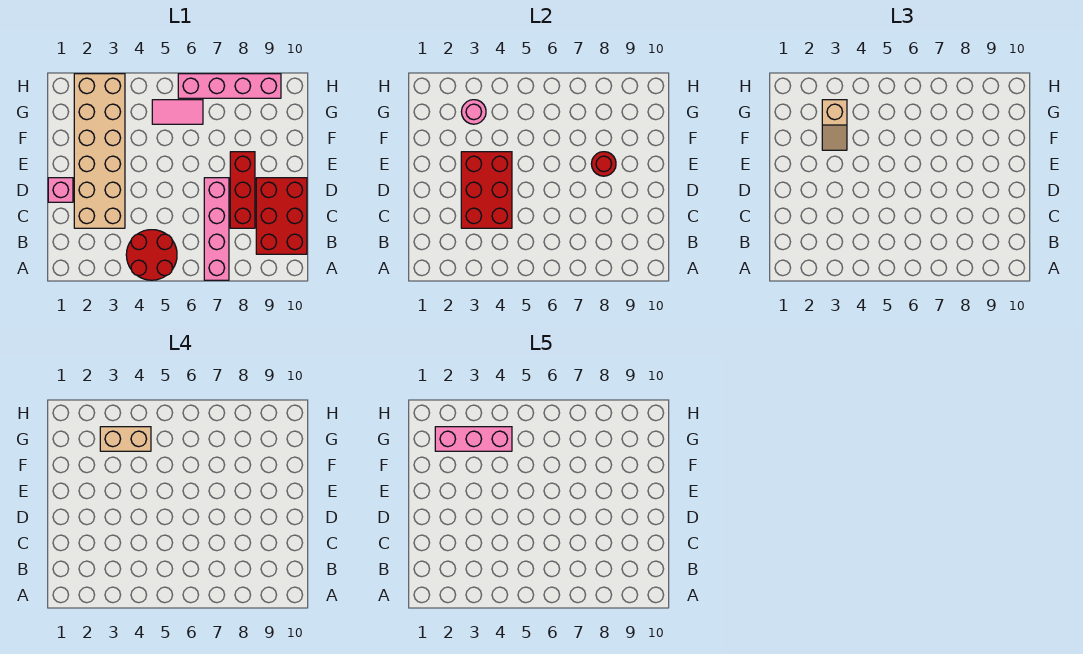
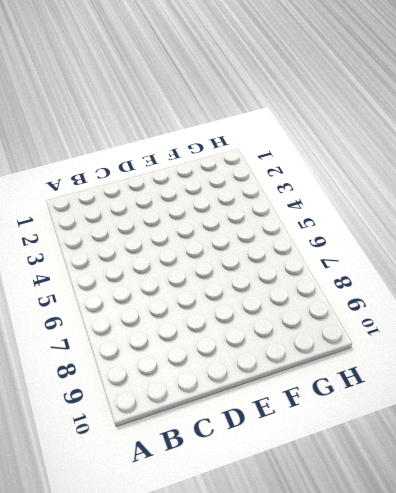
none -> red 2x2 round brick [126,230,177,280]
none -> pink 1x4 brick [204,178,229,280]
none -> red 2x3 brick [256,178,307,254]

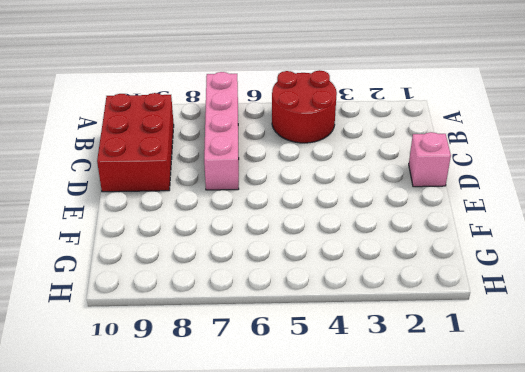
none -> tan 2x6 brick [74,74,125,228]
none -> red 1x3 brick [230,152,255,228]
none -> pink 1x2 tile [152,100,203,124]

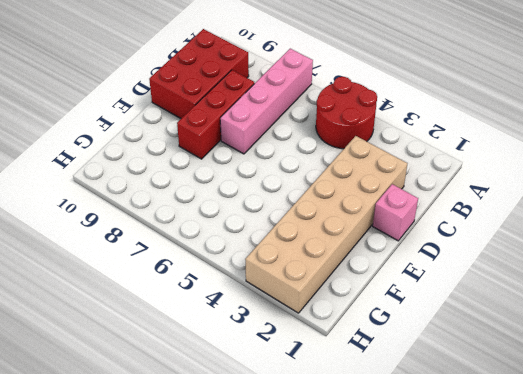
none -> pink 1x2 tile [152,100,203,124]
none -> pink 1x4 brick [178,74,281,98]
none -> red 2x3 brick [461,152,512,228]

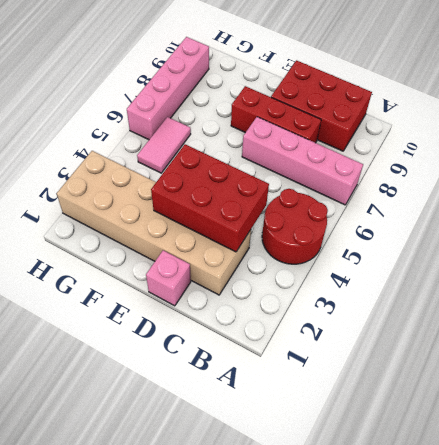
none -> red 1x1 round brick [591,152,616,176]
none -> pink 1x1 round brick [461,100,486,124]
none -> tan 1x2 slope [822,100,847,150]

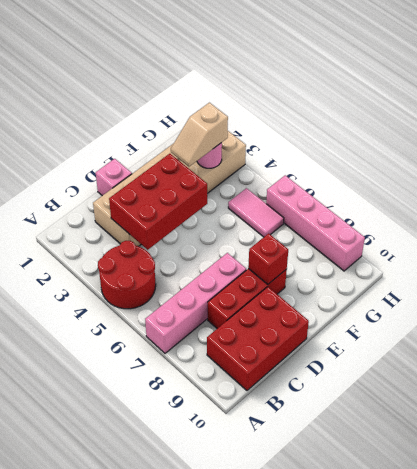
red 1x1 brick [248,234,288,284] -> red 1x1 round brick [591,152,616,176]
none -> tan 1x2 brick [100,427,151,451]
none -> pink 1x3 brick [435,427,512,451]

